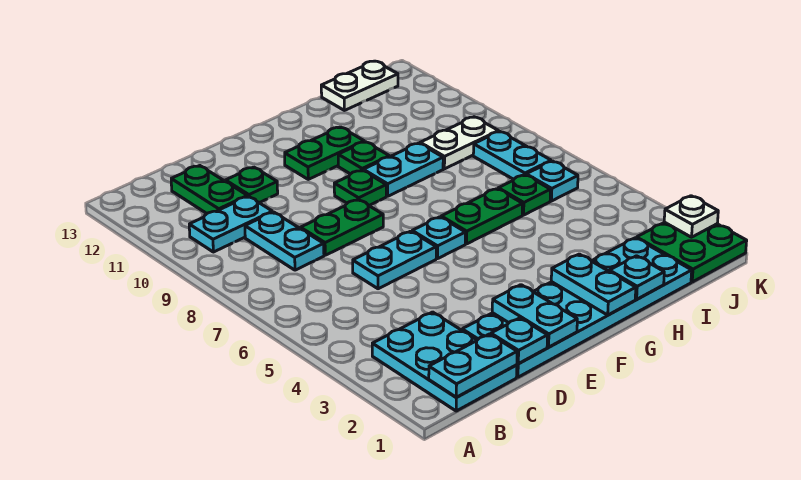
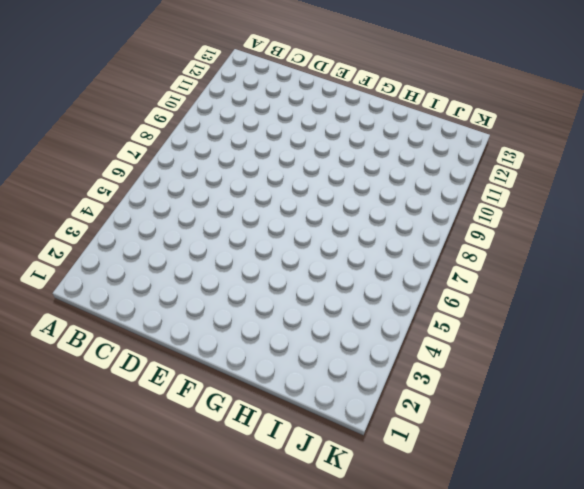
none -> cyan 2x3 plate [372,312,517,411]
none -> cyan 1x2 plate [189,196,272,252]
none -> cyan 1x2 plate [245,212,324,270]

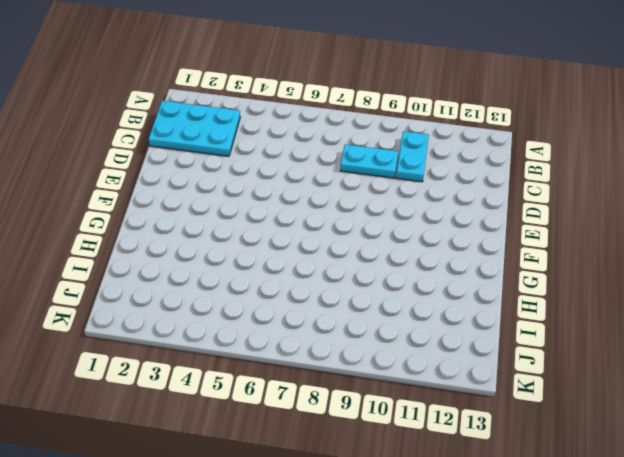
none -> green 1x2 plate [171,166,248,213]
none -> cyan 2x6 plate [462,238,692,377]
none -> cyan 1x2 plate [353,231,436,289]

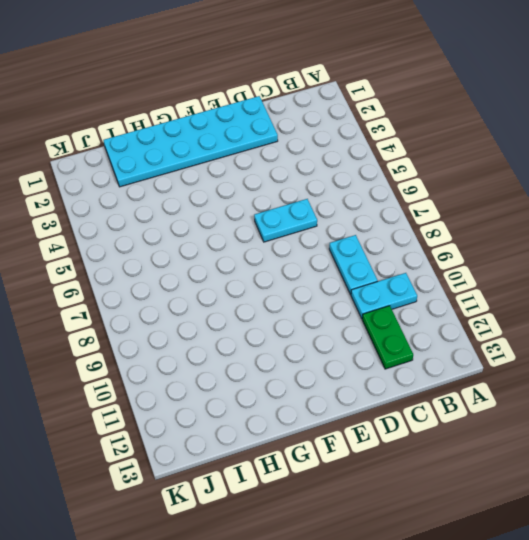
none -> cyan 2x3 plate [372,312,517,411]
none -> green 1x2 plate [301,199,383,255]
none -> green 1x1 plate [225,167,278,203]

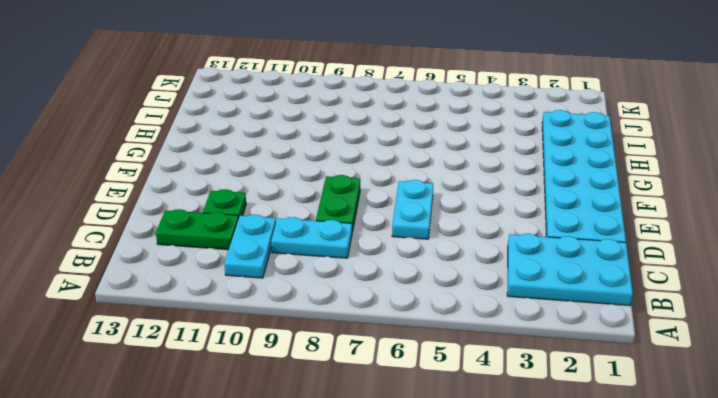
none -> cyan 1x1 plate [412,217,465,259]
none -> green 1x1 plate [334,170,386,205]
none -> green 1x2 plate [285,127,364,179]

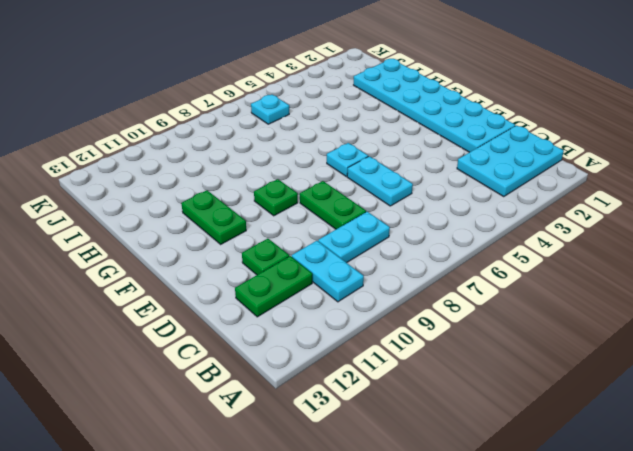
none -> green 1x2 plate [441,189,523,244]
none -> cyan 1x2 plate [363,143,443,196]
none -> green 1x1 plate [338,142,389,174]

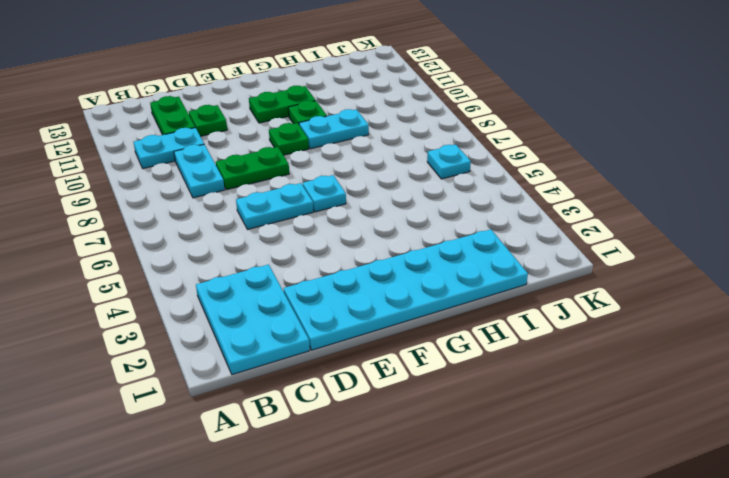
none -> green 1x2 plate [441,189,523,244]
none -> green 1x1 plate [498,175,551,215]
none -> white 1x2 plate [420,117,499,169]

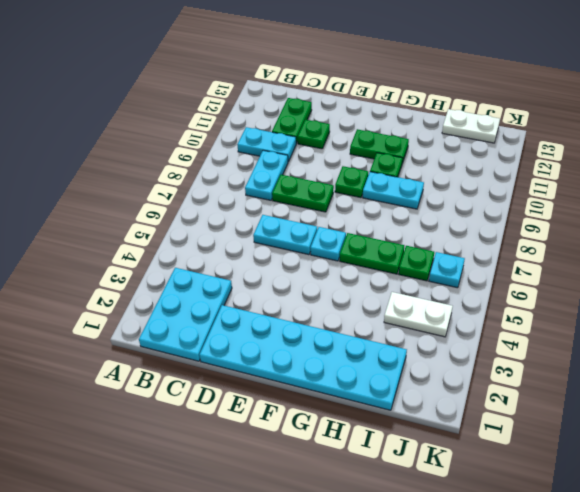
white 1x2 plate [384,292,453,337] -> white 1x2 plate moved to [420,117,499,169]
none -> green 2x2 plate [637,222,747,282]
none -> cyan 1x2 plate [473,131,551,179]
none -> cyan 1x2 plate [429,334,517,397]

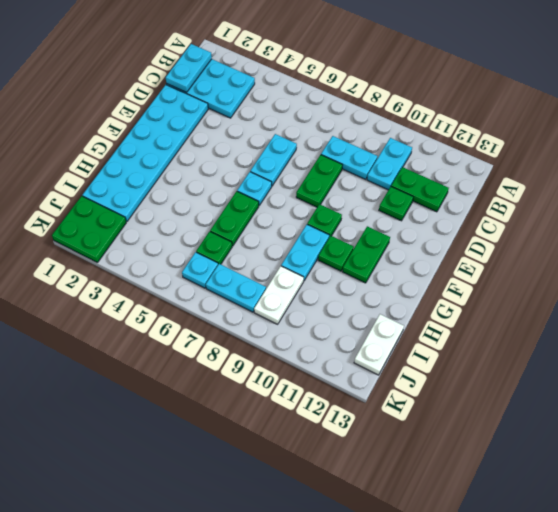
none -> cyan 1x1 plate [491,318,548,364]
none -> cyan 1x2 plate [492,285,577,347]
none -> cyan 1x2 plate [551,254,636,315]

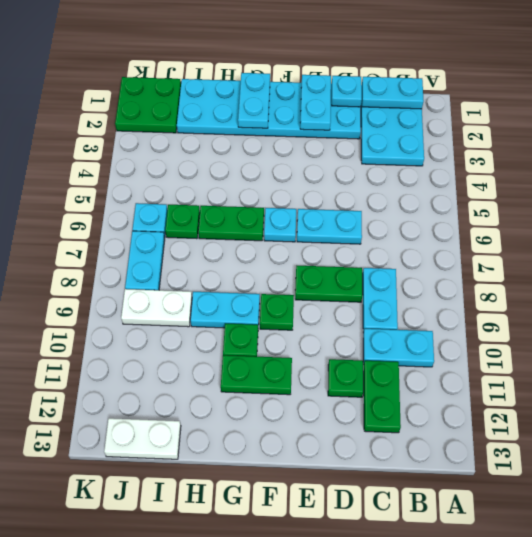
none -> cyan 1x1 plate [609,256,664,299]
none -> white 1x1 plate [664,196,718,237]

